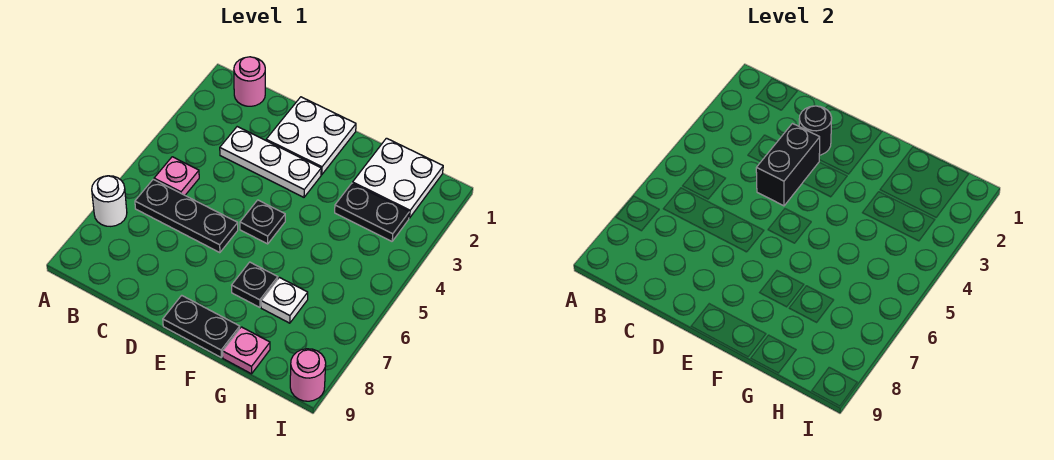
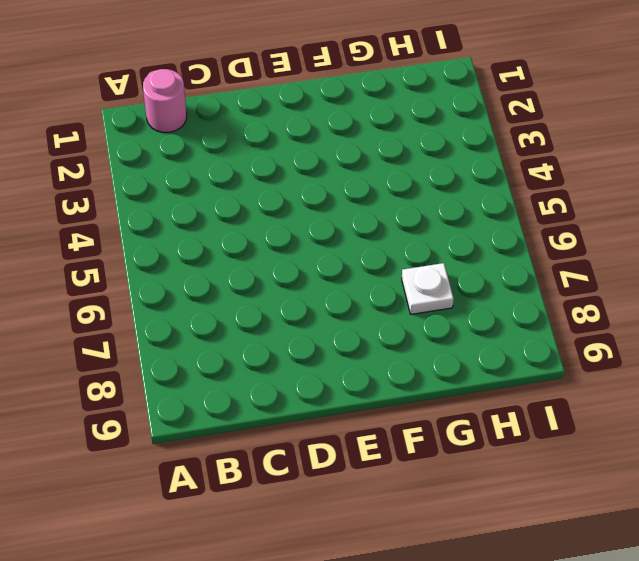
none -> white 1x1 round brick [92,176,127,226]
none -> pink 1x1 plate [154,157,199,195]
none -> black 1x3 plate [135,179,238,253]

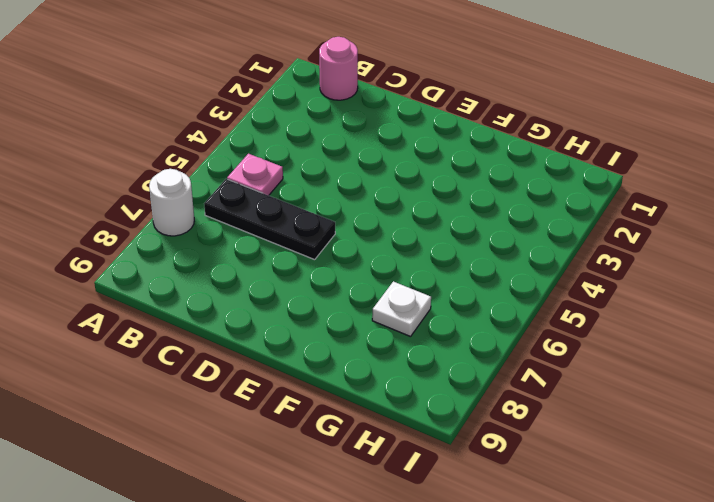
none -> white 1x3 plate [220,127,321,197]
none -> white 2x2 plate [266,97,356,175]
none -> black 1x1 plate [240,200,285,244]

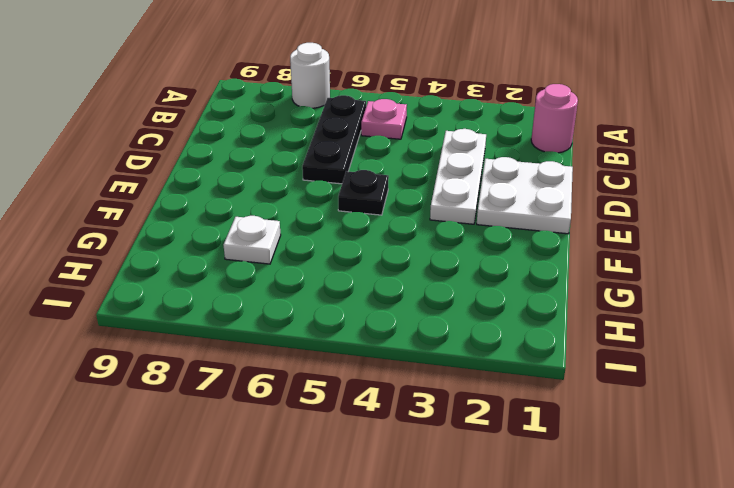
none -> black 1x2 plate [163,295,240,357]
none -> black 1x1 plate [232,262,278,307]
none -> white 2x2 plate [353,138,443,218]

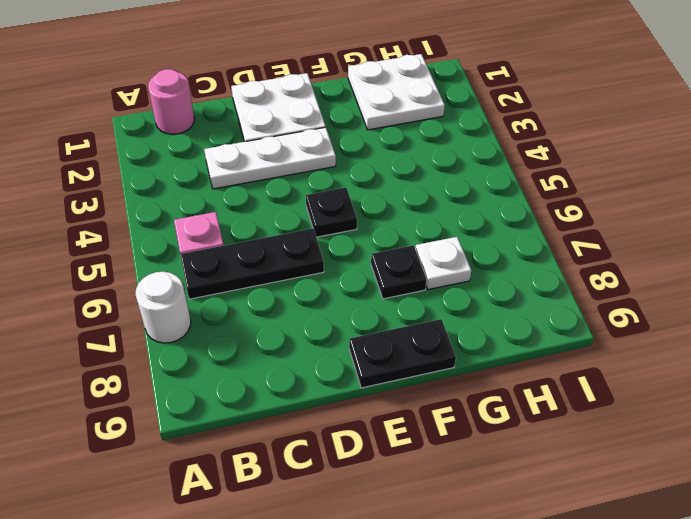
none -> black 1x2 plate [335,183,409,241]
none -> pink 1x1 plate [223,327,270,374]
none -> pink 1x1 round brick [290,349,326,401]

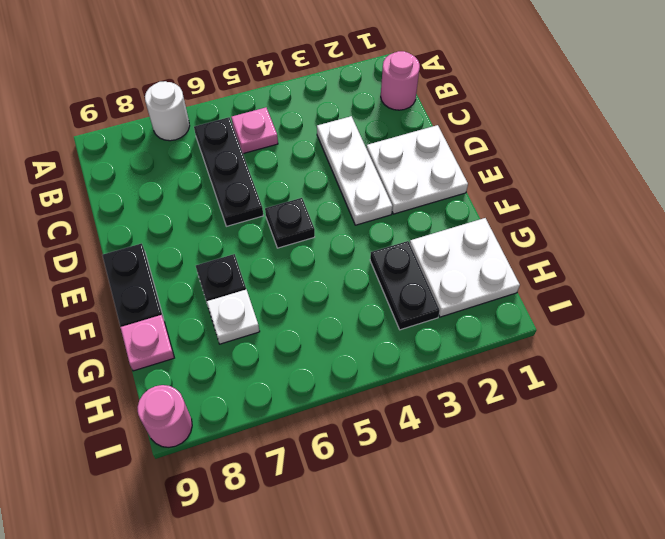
none -> black 1x1 round brick [799,106,832,155]
none -> black 1x2 brick [756,124,820,206]

